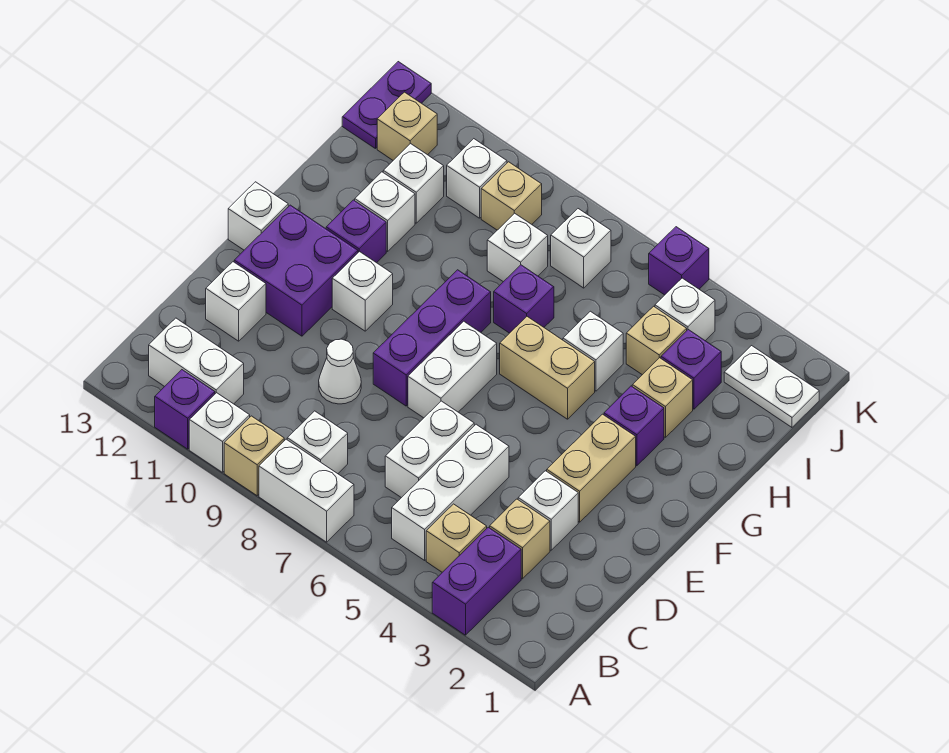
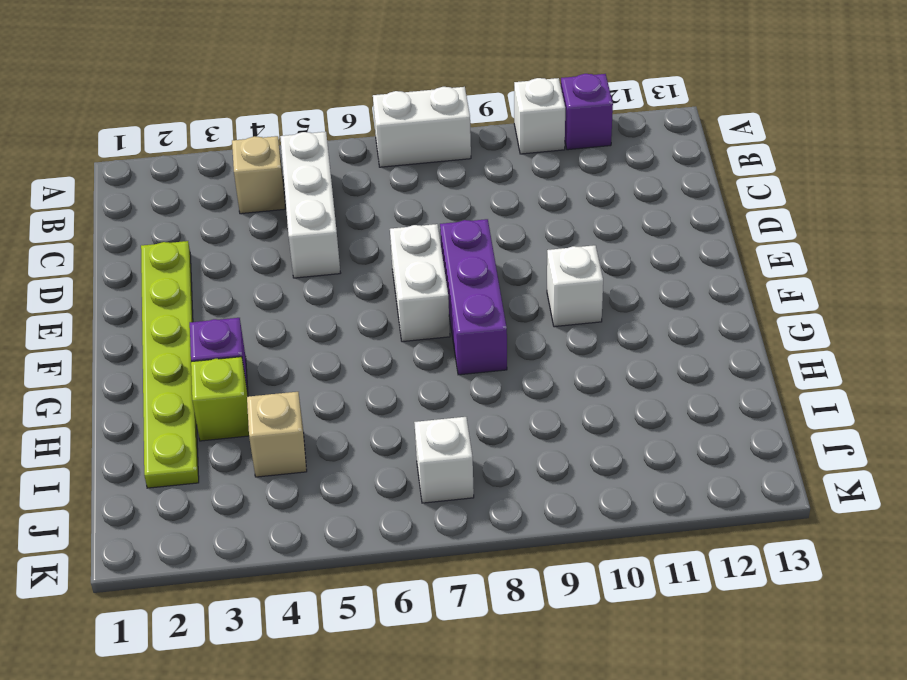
lime 1x6 plate [141,241,199,488] -> none
lime 1x1 brick [191,357,249,441] -> tan 1x1 brick [632,358,693,437]
none -> purple 1x2 brick [432,527,521,635]
none -> tan 1x1 brick [224,416,284,496]
none -> white 1x1 brick [287,411,348,474]
none -> white 1x2 brick [149,318,244,404]

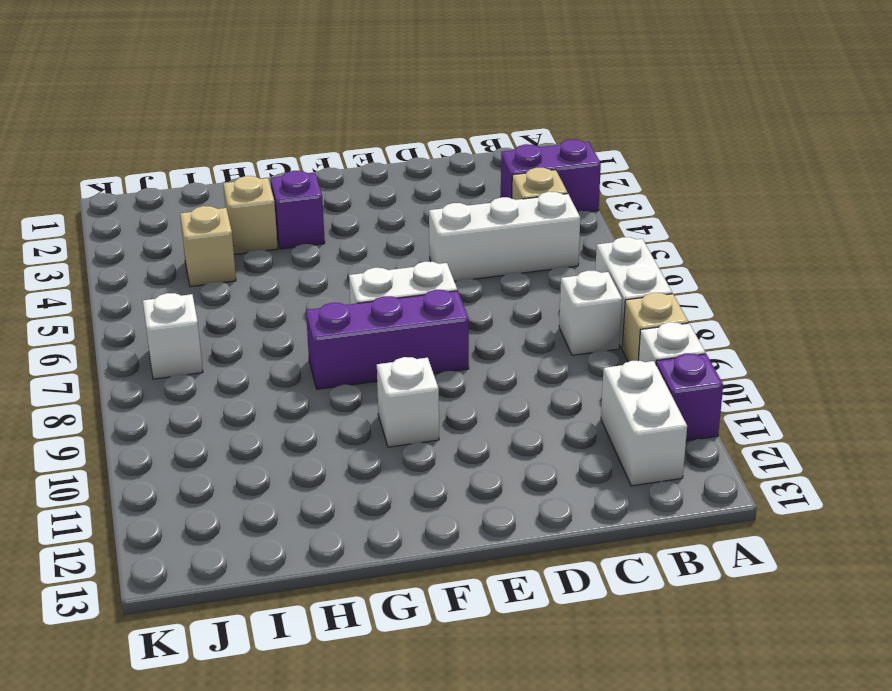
none -> tan 1x1 brick [490,499,550,579]
none -> white 1x2 brick [385,401,474,498]
none -> white 1x1 brick [518,471,578,550]
none -> white 1x1 cone [319,339,361,404]

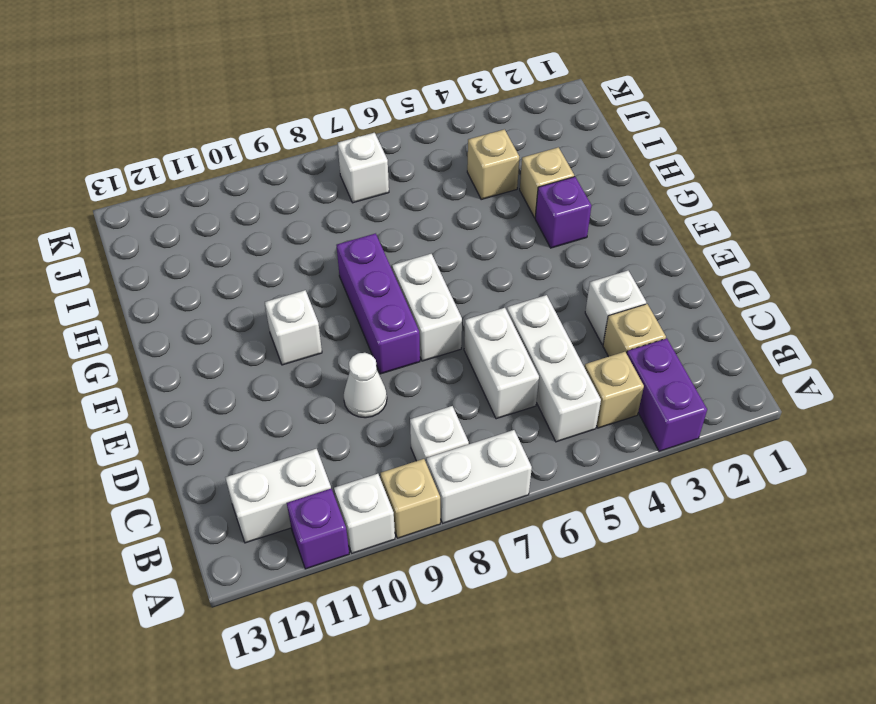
none -> white 1x1 brick [206,262,266,341]
none -> tan 1x2 brick [547,414,636,522]
none -> purple 2x2 brick [234,205,358,336]
none -> white 1x1 brick [228,182,288,250]

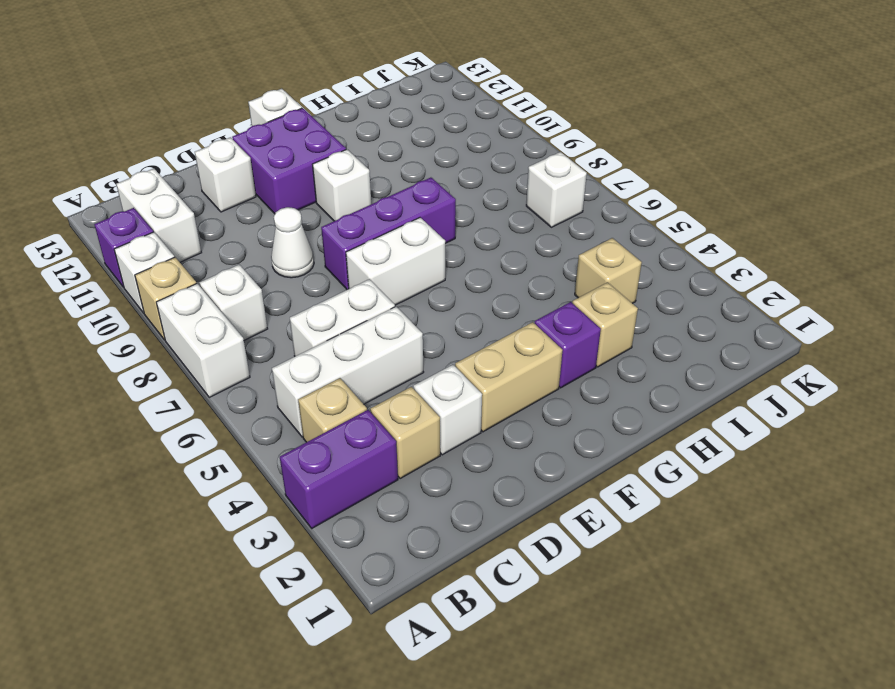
none -> tan 1x2 brick [500,317,595,419]
none -> purple 1x1 brick [326,200,386,263]
none -> white 1x1 brick [563,311,623,391]
none -> purple 1x1 brick [494,265,554,333]

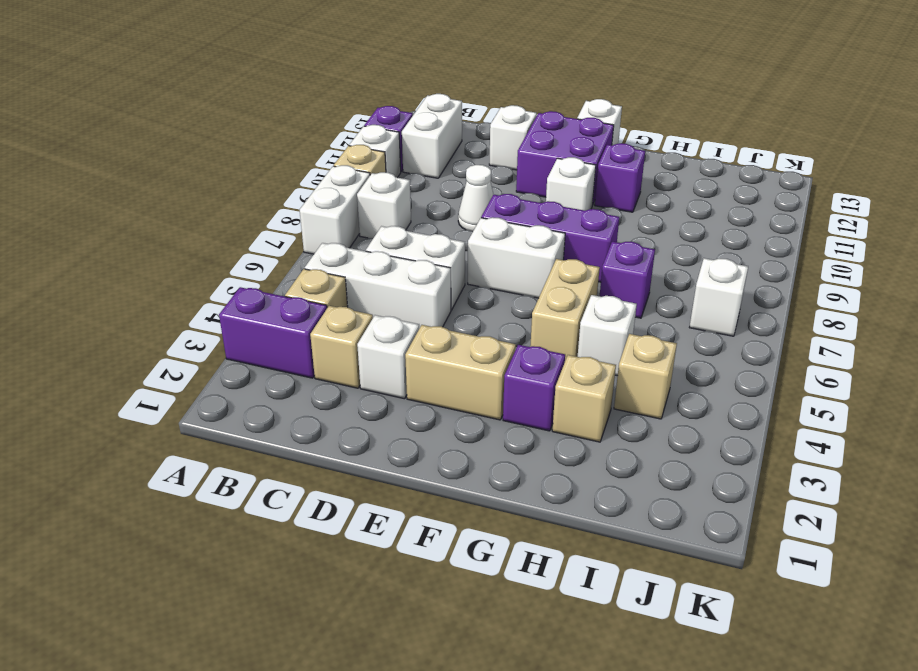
none -> white 1x1 brick [355,172,415,251]
none -> purple 1x1 brick [661,330,721,409]
none -> white 1x1 brick [487,213,548,282]
none -> white 1x1 brick [383,143,444,223]

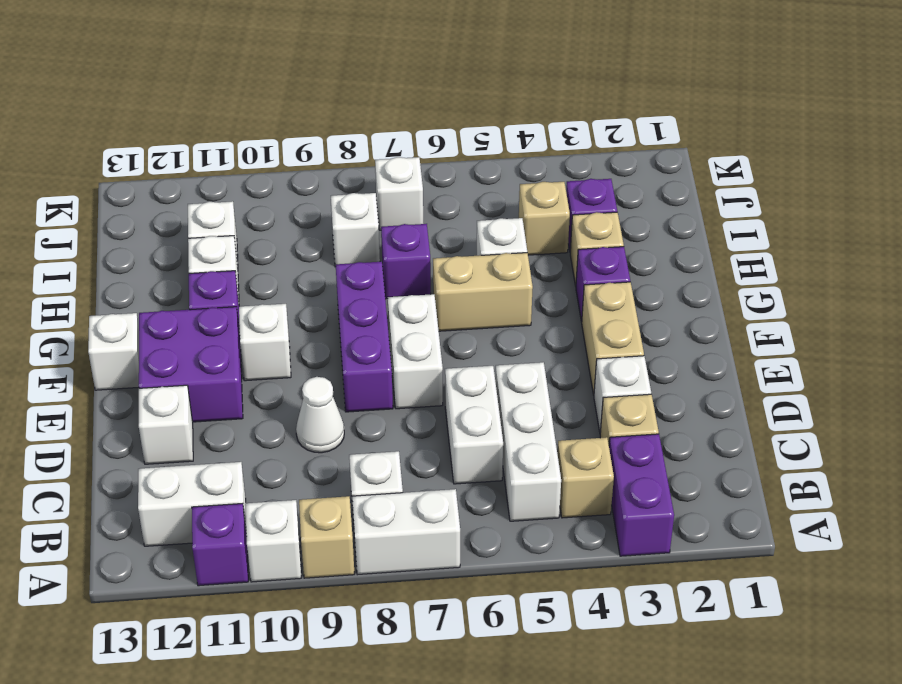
none -> white 1x2 plate [724,346,819,427]
none -> white 1x1 brick [655,278,715,341]
none -> tan 1x1 brick [481,162,542,230]
none -> white 1x1 brick [447,139,507,218]

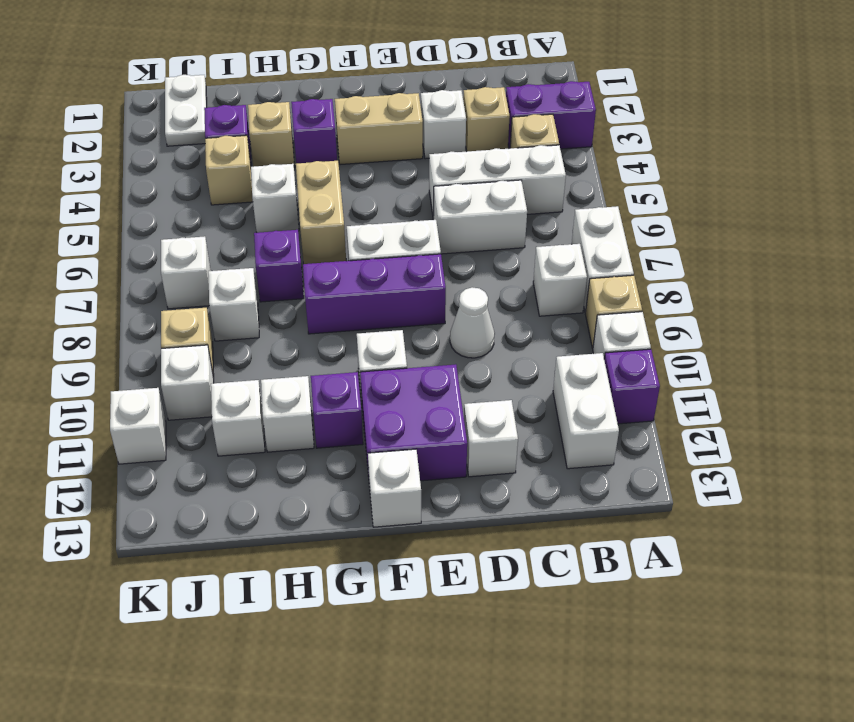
white 1x1 brick [110,388,166,464] -> white 1x1 brick moved to [655,278,715,341]
none -> tan 1x1 brick [377,92,437,160]
none -> purple 1x2 plate [342,62,431,149]
none -> purple 1x1 brick [649,227,709,295]

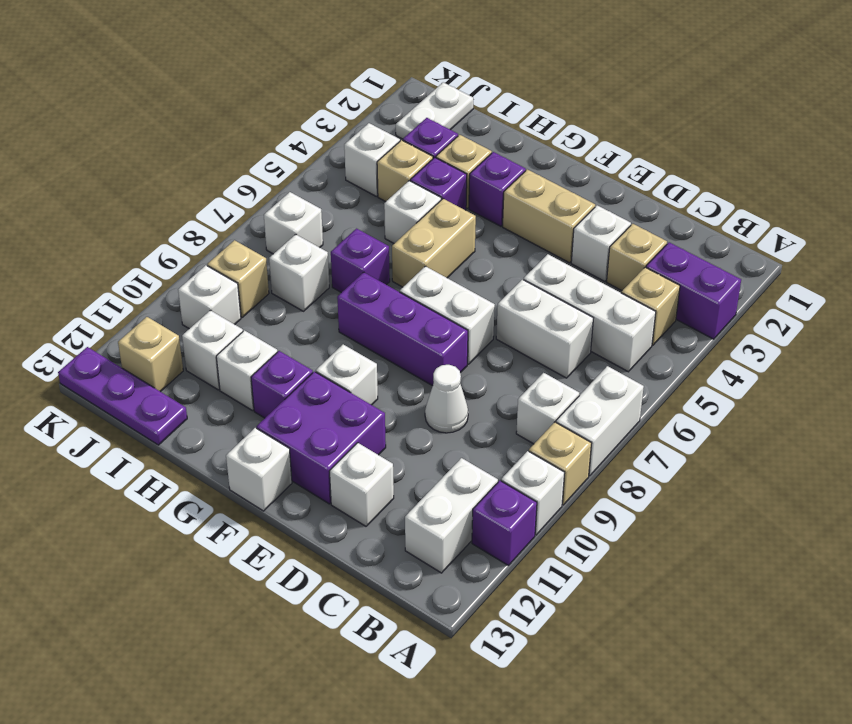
purple 1x1 brick [410,157,467,210] -> purple 1x1 brick moved to [649,227,709,295]
purple 1x3 plate [58,347,187,445] -> purple 1x2 plate [342,62,431,149]

